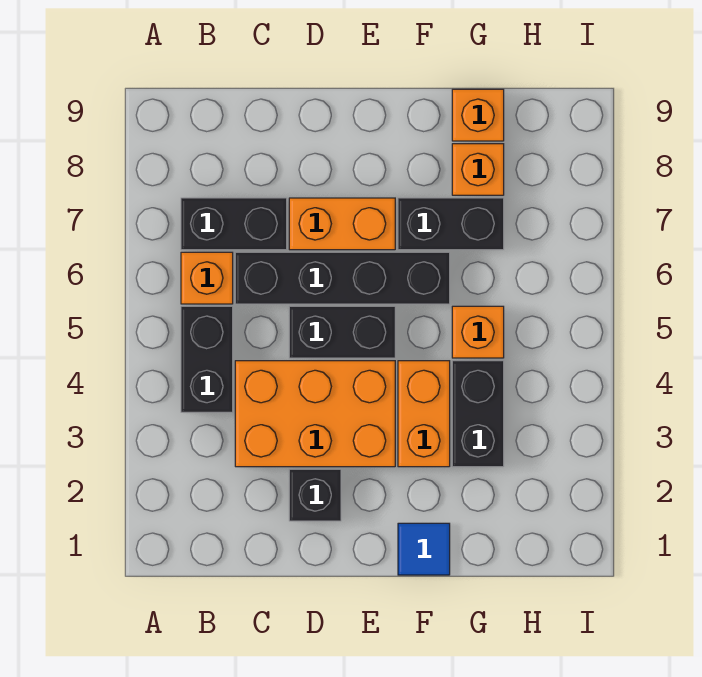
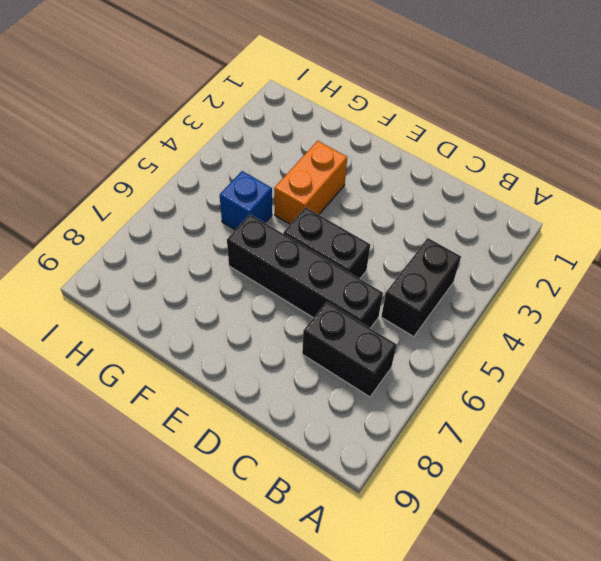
blue 1x1 brick [220,171,272,230] -> orange 1x1 brick [452,306,504,358]
none -> orange 1x1 brick [181,252,233,304]
none -> orange 2x3 brick [235,361,395,467]
none -> black 1x1 brick [289,469,341,521]

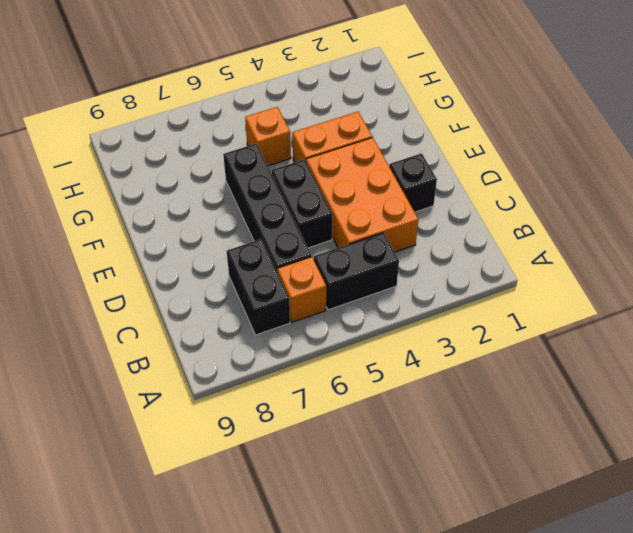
none -> orange 1x2 brick [289,198,395,250]
none -> blue 1x1 tile [398,523,450,575]
none -> black 1x2 brick [398,198,504,250]

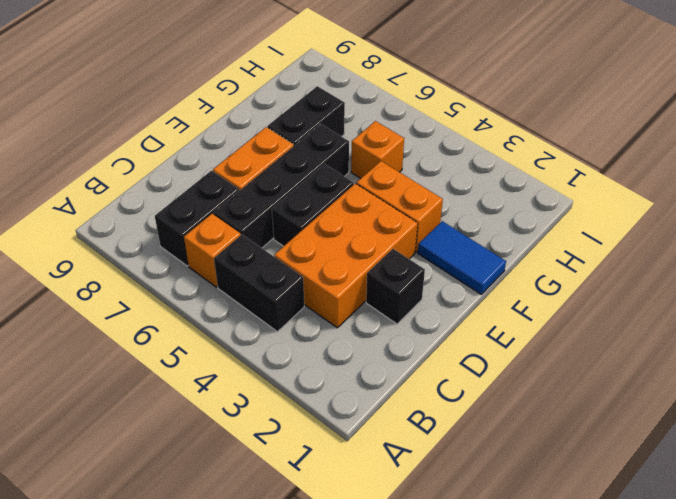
blue 1x2 tile [418,221,506,294] -> blue 1x1 tile [398,523,450,575]
none -> black 1x2 brick [452,361,504,467]
none -> orange 1x1 brick [452,144,504,195]
none -> orange 1x1 brick [452,89,504,141]

